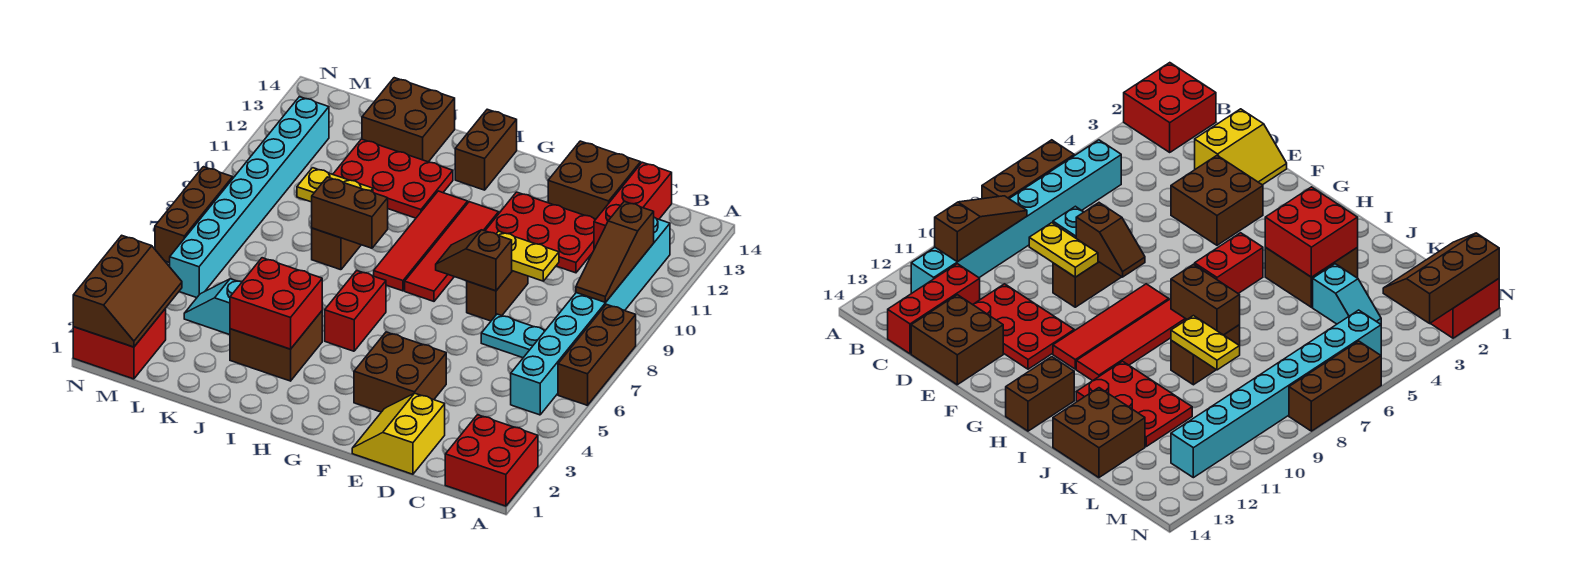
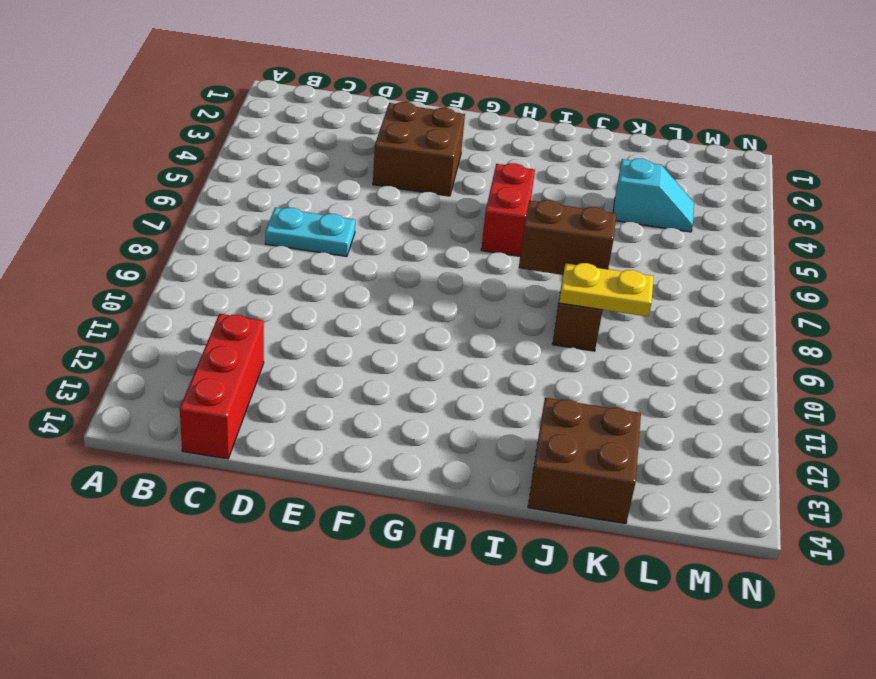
none -> red 2x2 brick [445,415,538,506]
none -> brown 1x3 brick [558,304,636,405]
none -> cyan 1x8 brick [511,217,670,415]

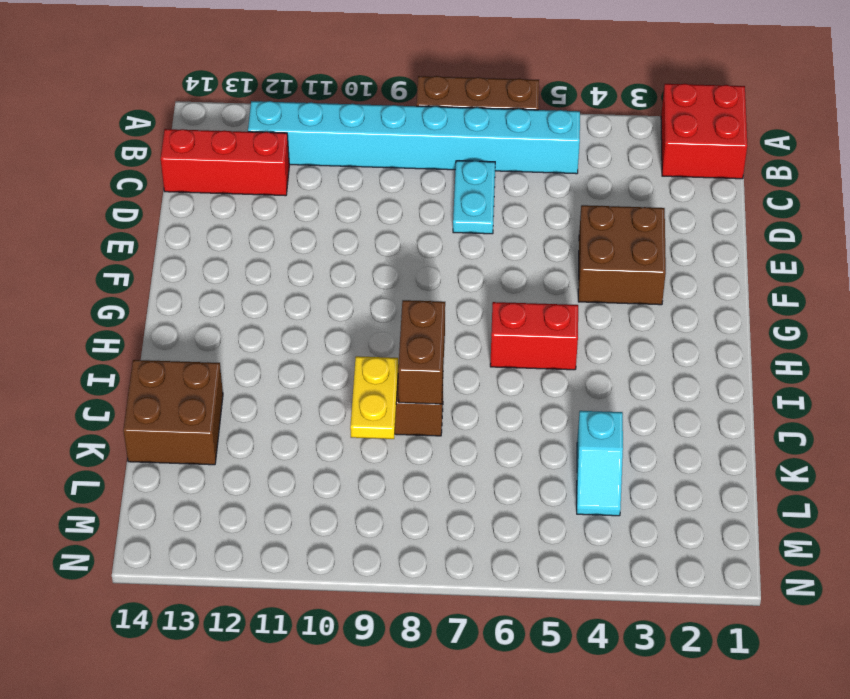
none -> yellow 2x2 slope [352,393,445,474]
none -> red 2x3 plate [485,192,596,273]
none -> brown 2x2 brick [548,141,641,219]

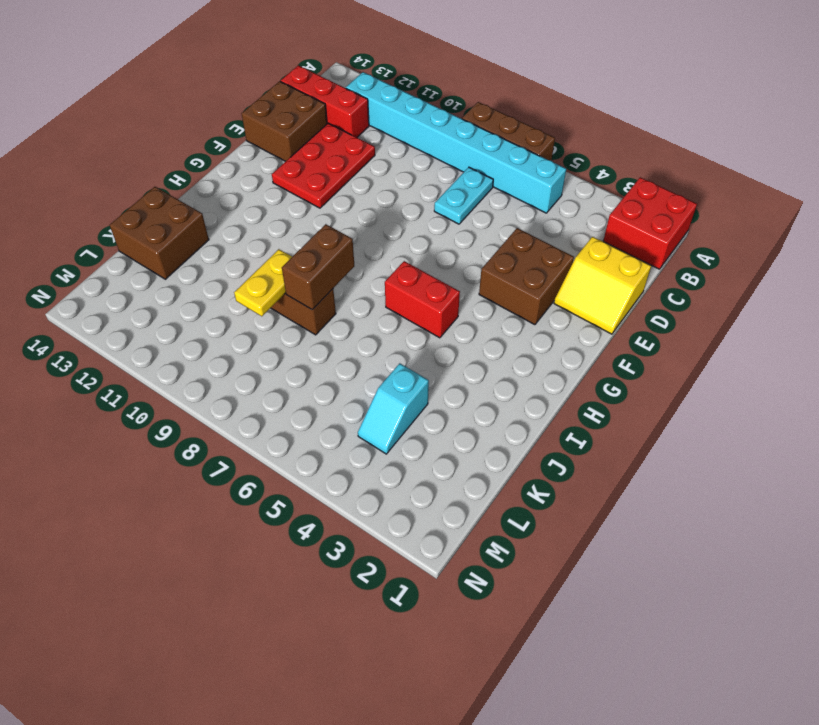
none -> brown 1x2 brick [467,271,528,321]
none -> red 1x4 tile [405,202,499,301]
none -> red 1x4 tile [374,191,468,291]

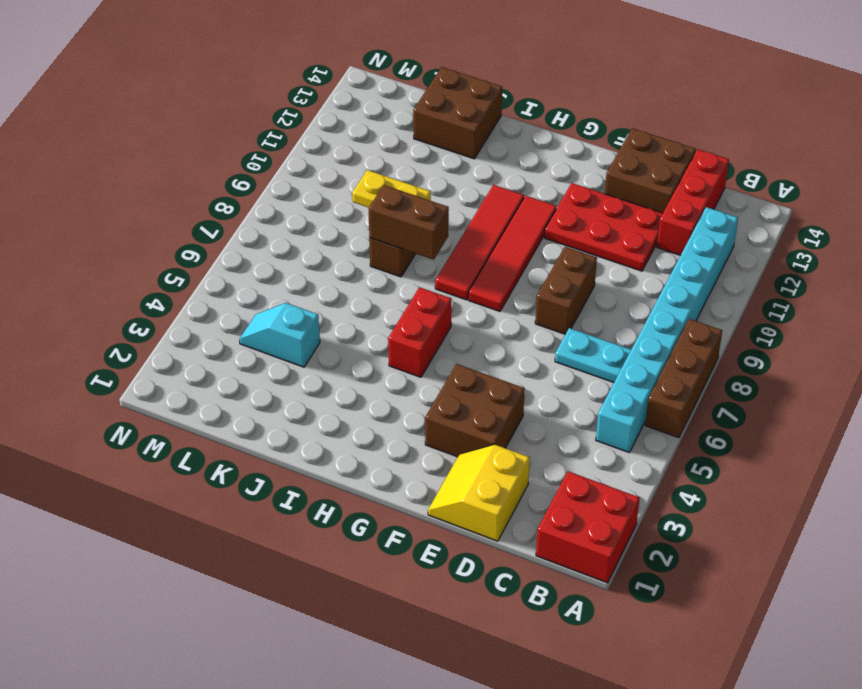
none -> brown 1x2 brick [455,109,517,190]
none -> brown 2x2 brick [230,311,322,381]
none -> red 2x3 plate [333,139,453,218]

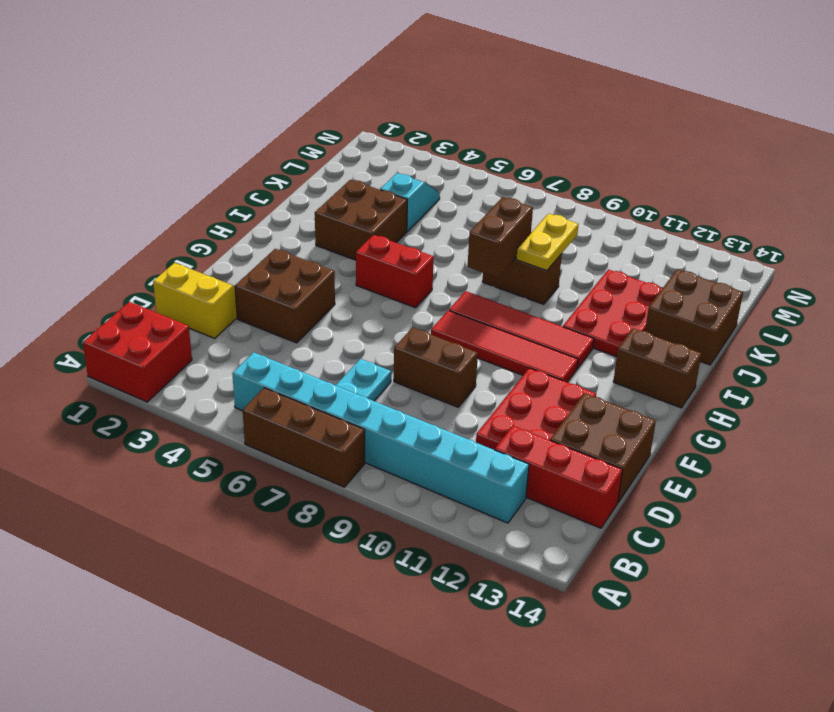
none -> red 2x2 brick [73,309,166,379]
none -> cyan 1x8 brick [170,97,329,298]
none -> brown 1x3 brick [155,167,233,263]

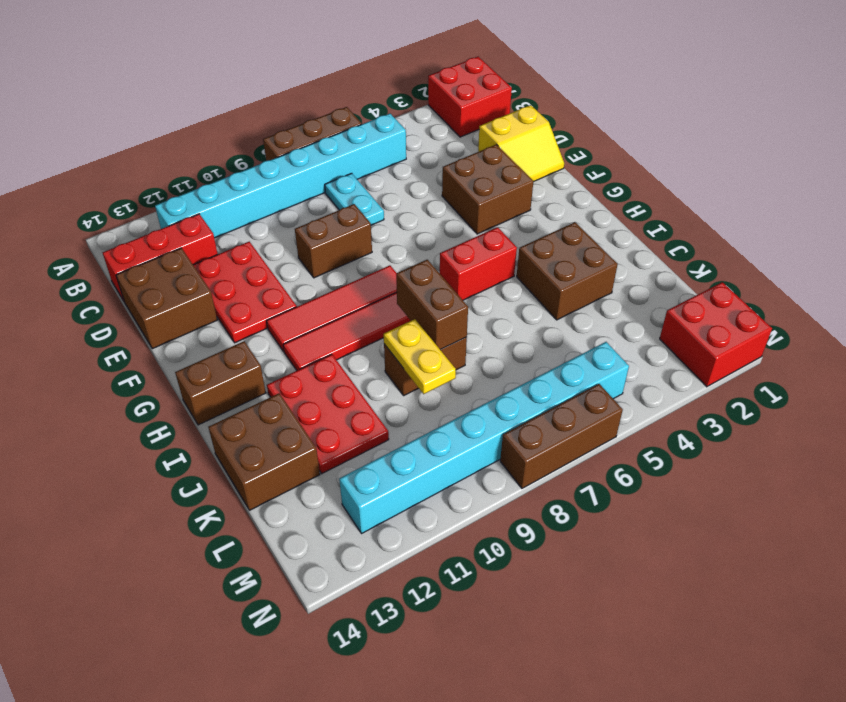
none -> cyan 1x2 slope [184,279,242,335]
none -> brown 1x3 slope [576,201,654,302]
none -> yellow 1x2 plate [497,231,559,281]

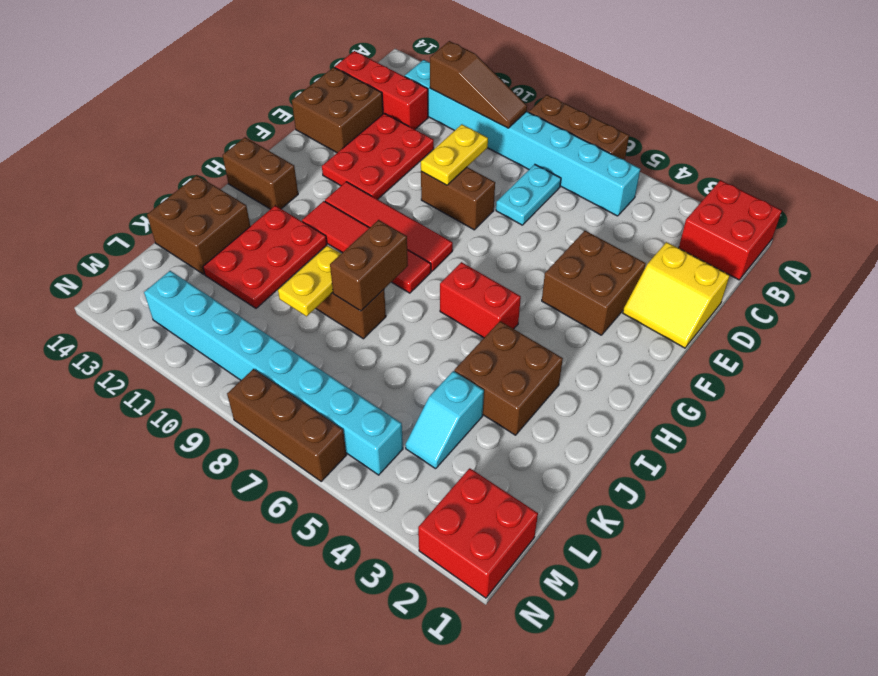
none -> brown 1x2 slope [436,230,512,291]
none -> red 2x2 brick [230,258,322,349]
none -> brown 2x3 slope [73,235,182,347]

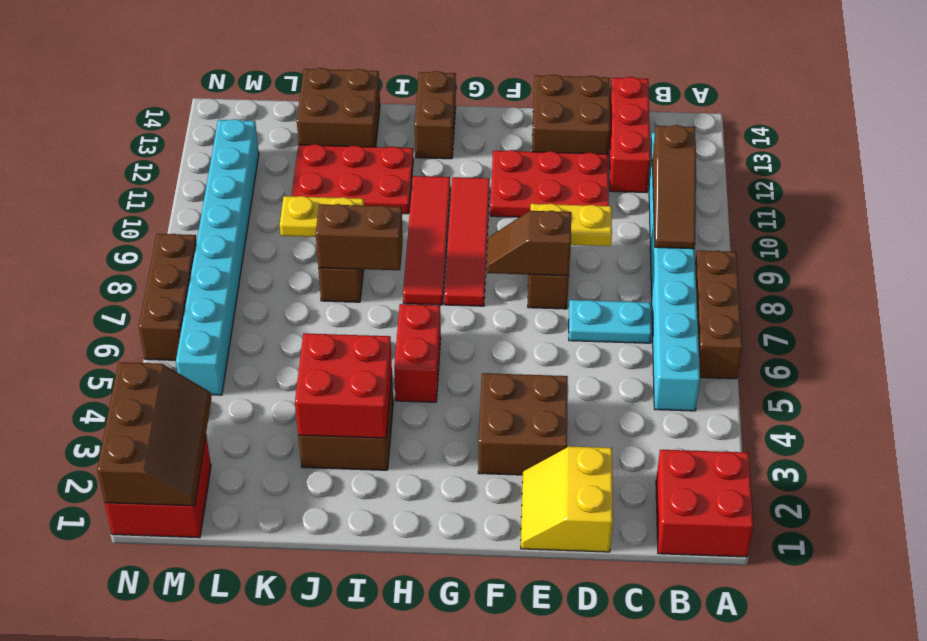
none -> cyan 1x2 slope [184,279,242,335]

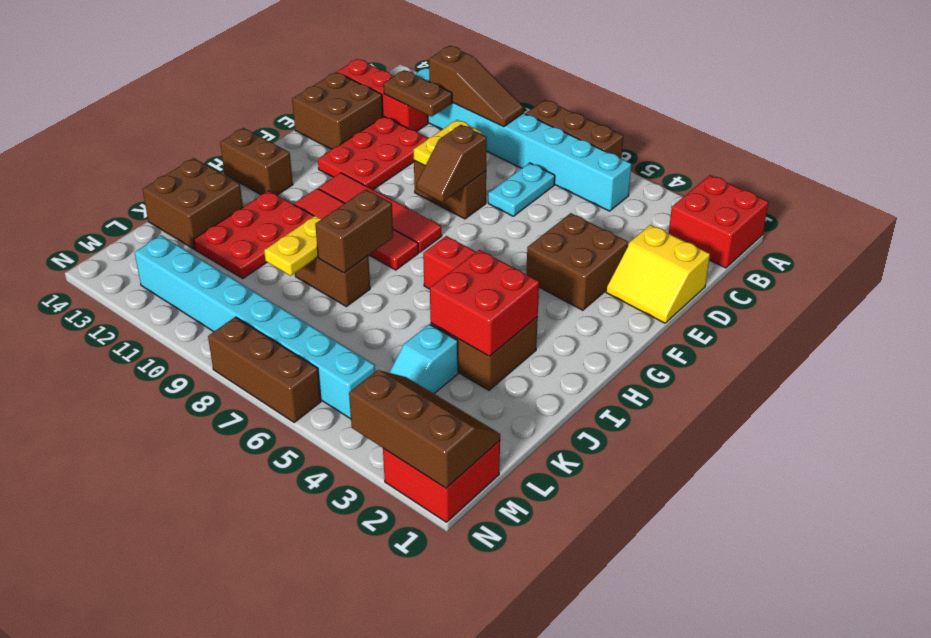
brown 1x2 plate [384,70,452,117] -> none

